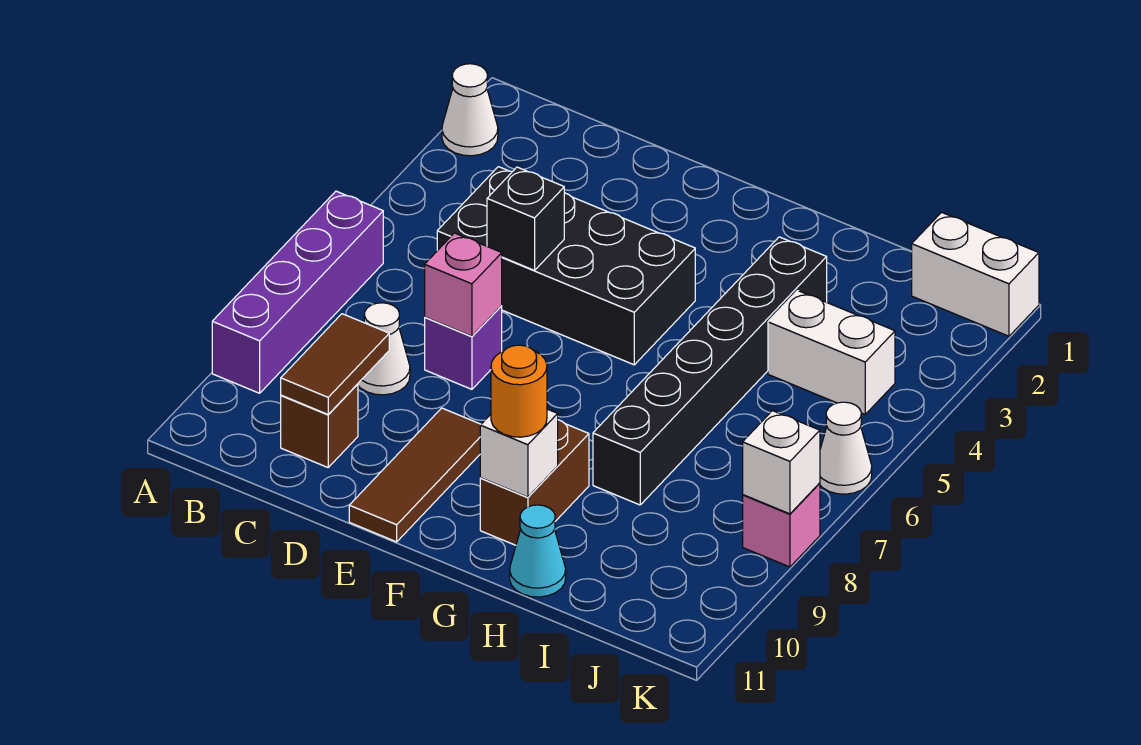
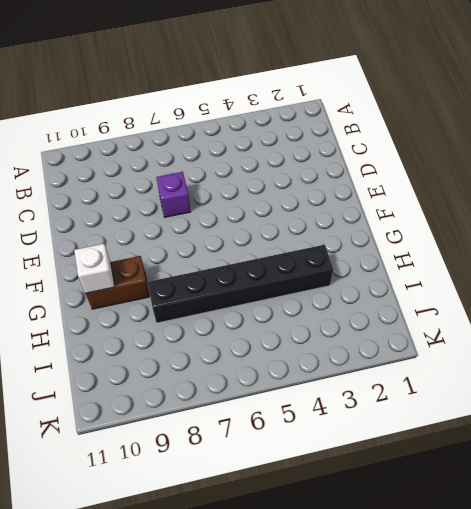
none -> white 1x1 cone [442,64,498,156]
none -> purple 1x4 brick [212,191,383,393]
none -> black 2x4 brick [437,167,695,365]

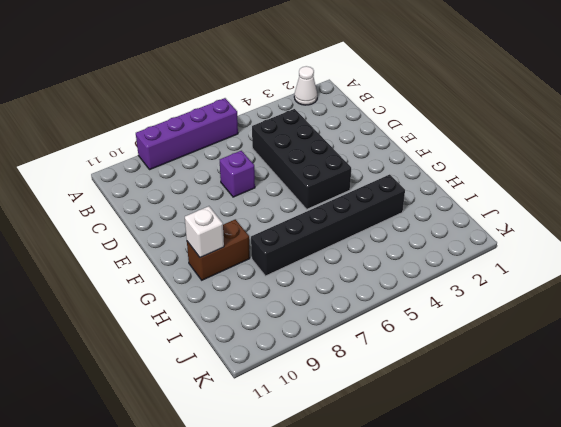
none -> white 1x1 cone [358,303,410,395]
none -> brown 1x1 brick [281,384,358,467]
none -> brown 1x3 tile [349,408,481,542]

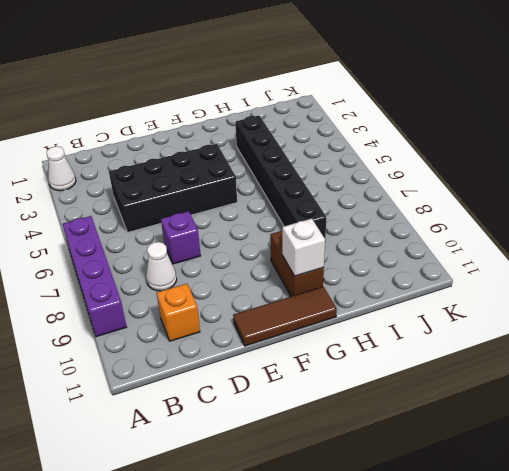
orange 1x1 brick [157,284,200,341] -> brown 1x1 brick [281,384,358,467]
brown 1x3 tile [233,287,337,346] -> brown 1x3 tile turned to [349,408,481,542]
none -> cyan 1x1 cone [510,505,566,597]
none -> white 1x2 brick [768,291,895,414]
none -> white 1x2 brick [912,212,1039,336]

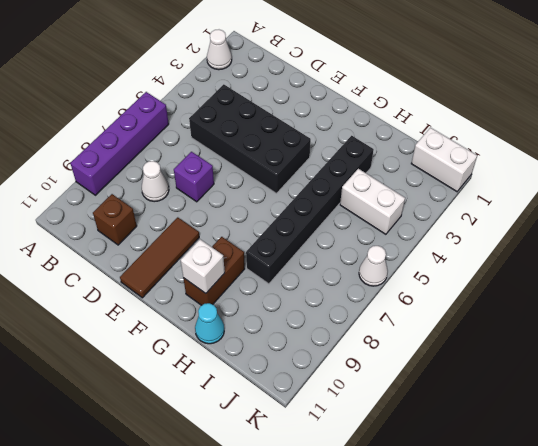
none -> pink 1x1 brick [743,483,820,567]
none -> brown 1x2 tile [281,314,389,414]
none -> black 1x1 brick [487,167,564,270]

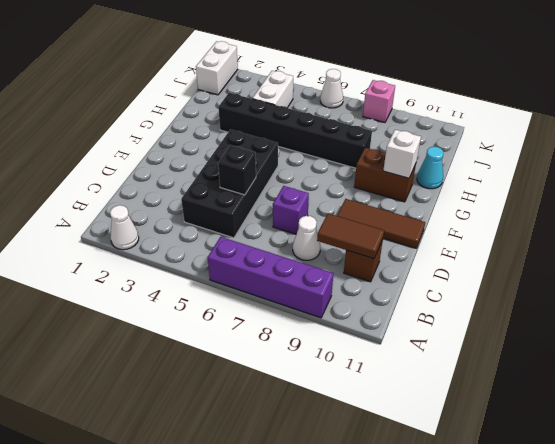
none -> pink 1x1 brick [425,233,502,336]
none -> white 1x1 brick [743,411,820,514]
none -> orange 1x1 round brick [491,345,547,437]

